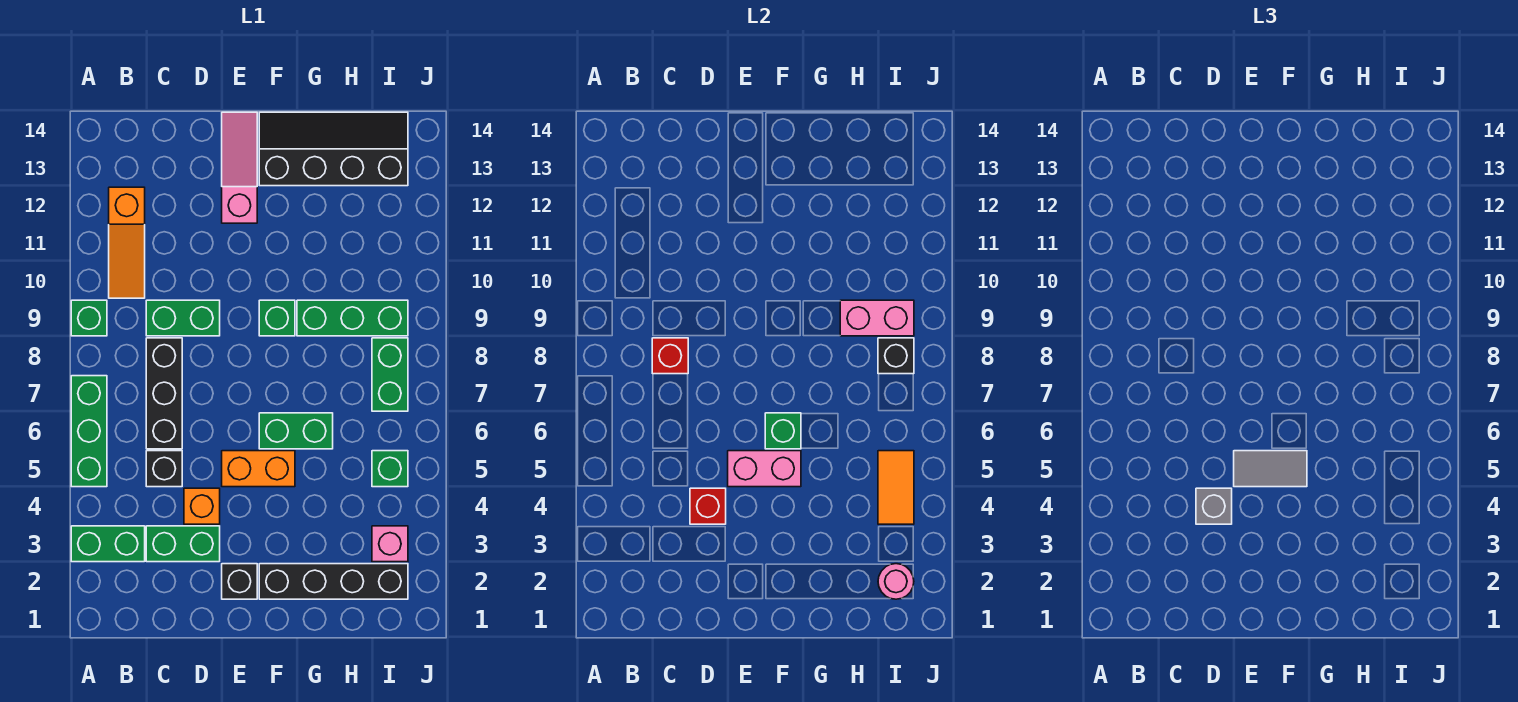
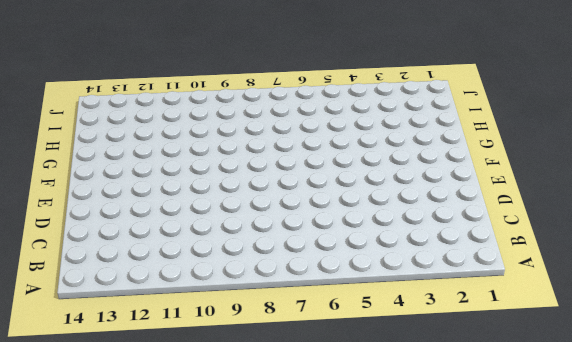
none -> green 1x2 brick [71,526,145,562]
none -> green 1x3 brick [71,376,107,487]
none -> green 1x1 brick [71,300,107,336]
none -> orange 1x3 slope [109,187,145,298]

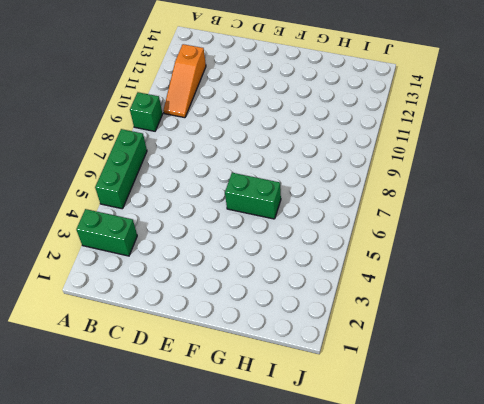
none -> green 1x2 brick [146,526,220,562]
none -> black 1x1 brick [146,451,182,487]
none -> black 1x3 brick [146,338,182,449]
none -> green 1x2 brick [146,300,220,336]

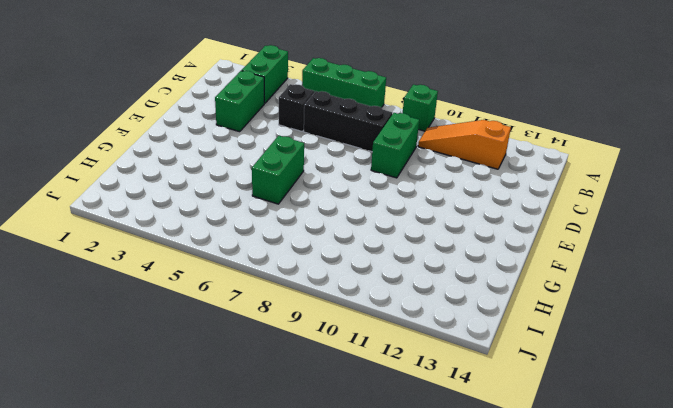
none -> orange 1x1 brick [184,488,220,524]
none -> black 1x1 brick [222,564,257,599]
none -> orange 1x2 brick [222,451,295,487]
none -> pink 1x3 slope [222,112,257,223]

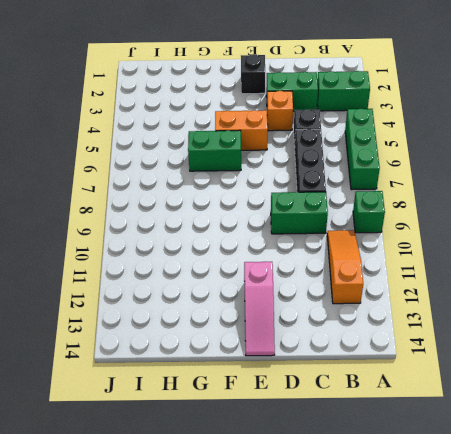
none -> black 1x4 brick [259,564,408,599]
none -> green 1x1 brick [259,300,295,336]
none -> black 2x4 slope [259,112,408,186]
none -> green 1x3 brick [297,300,408,336]

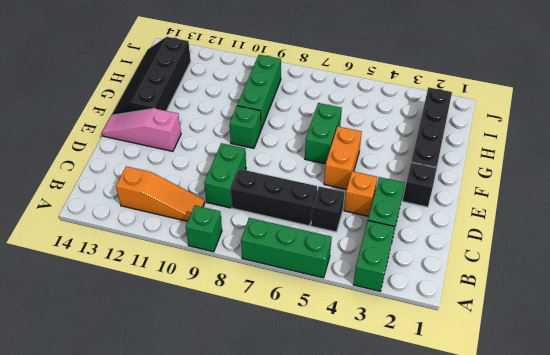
none -> pink 1x1 brick [372,526,408,562]
none -> green 1x1 brick [372,451,408,487]
none -> green 1x2 brick [372,338,408,411]
none -> red 1x1 brick [652,338,688,374]

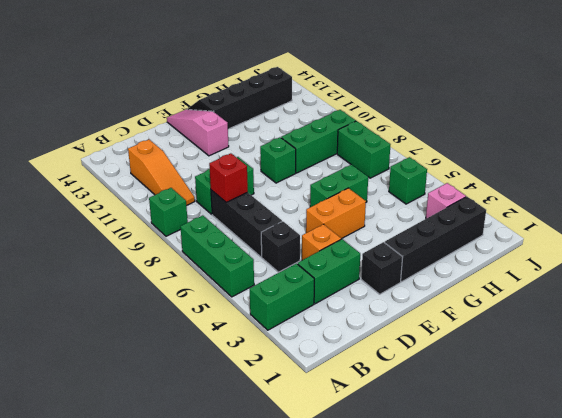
none -> red 1x1 brick [690,488,726,524]
none -> pink 1x2 brick [728,451,801,487]
none -> green 1x1 brick [765,413,801,449]
none -> pink 1x2 brick [840,300,914,336]

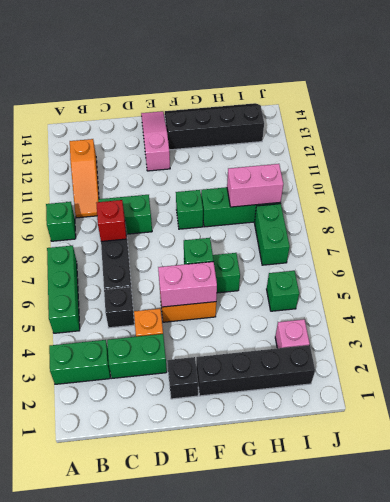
none -> red 1x1 brick [690,488,726,524]
none -> pink 1x1 round brick [878,564,914,599]
none -> orange 1x2 tile [878,451,914,524]
none -> black 1x1 brick [878,338,914,374]

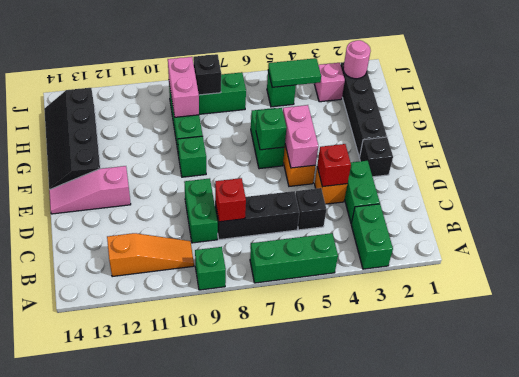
green 1x2 tile [268,58,321,87] -> orange 1x2 tile [878,451,914,524]
none -> grey 1x1 brick [1196,488,1232,524]
none -> grey 1x2 tile [1234,451,1307,487]

